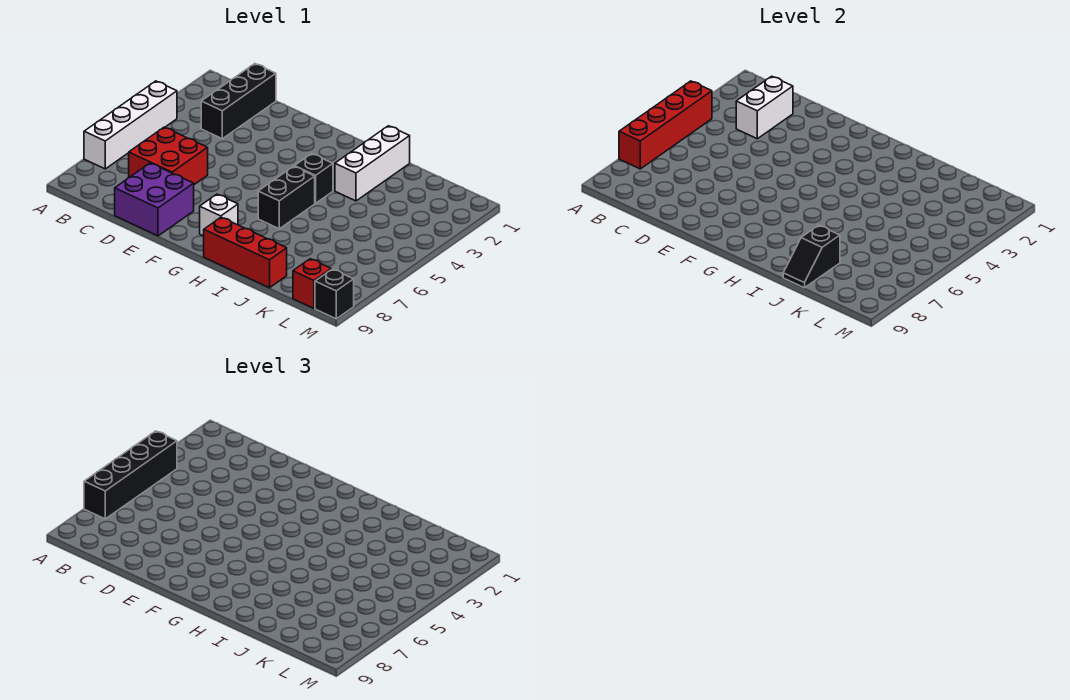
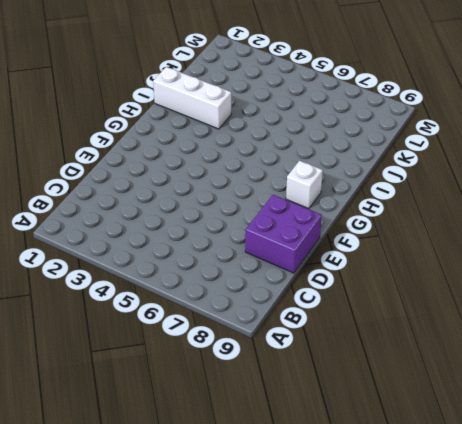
none -> white 1x4 brick [84,81,177,169]
none -> black 1x3 brick [201,64,276,139]
none -> red 2x2 brick [129,127,208,185]

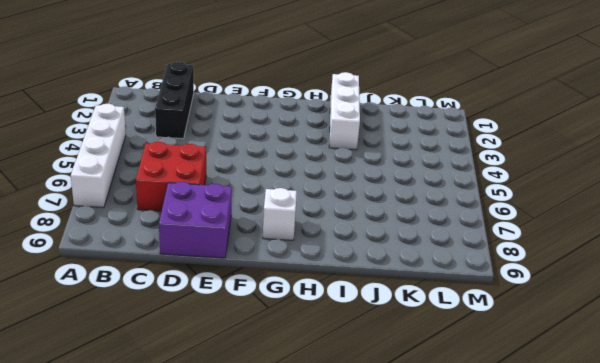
none -> black 1x1 brick [294,154,333,203]
none -> black 1x2 brick [258,166,315,229]
none -> red 1x3 brick [204,217,287,288]

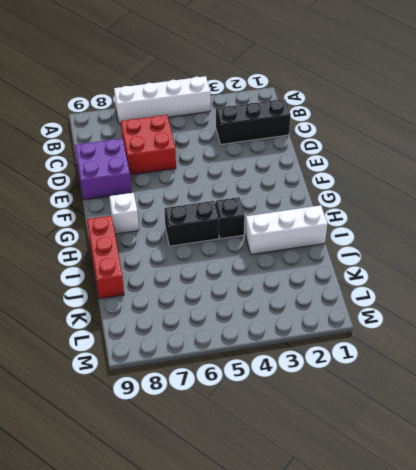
none -> red 1x1 brick [293,259,331,308]
none -> black 1x1 brick [315,269,354,319]
none -> red 1x4 brick [619,81,712,169]

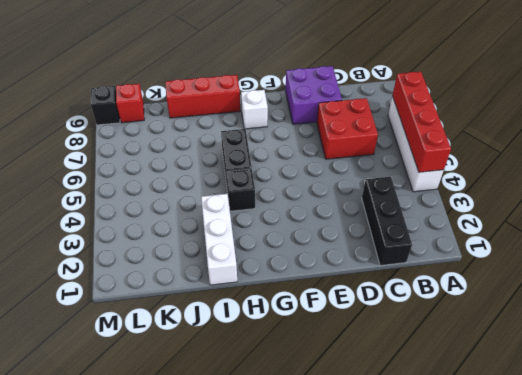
none -> white 1x2 brick [736,76,793,139]
none -> black 1x2 slope [783,225,840,288]
none -> black 1x4 brick [84,431,177,519]

